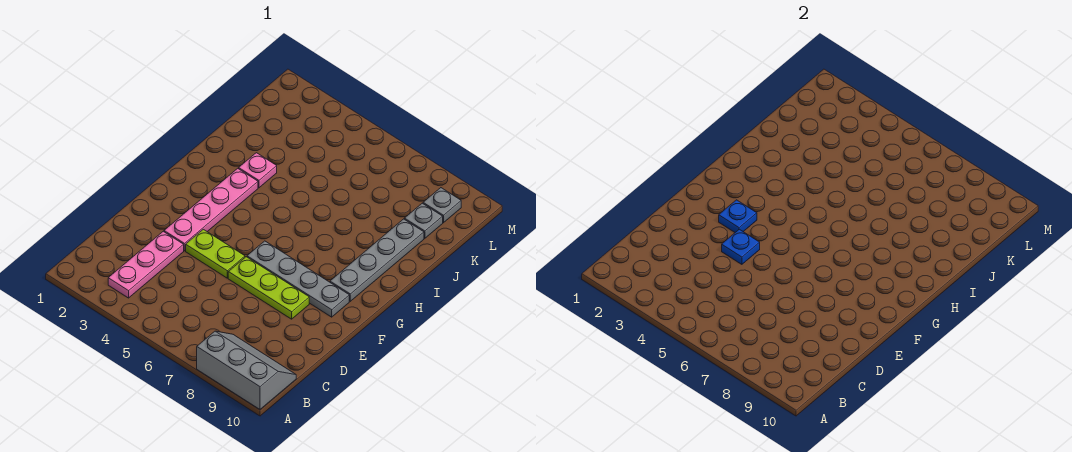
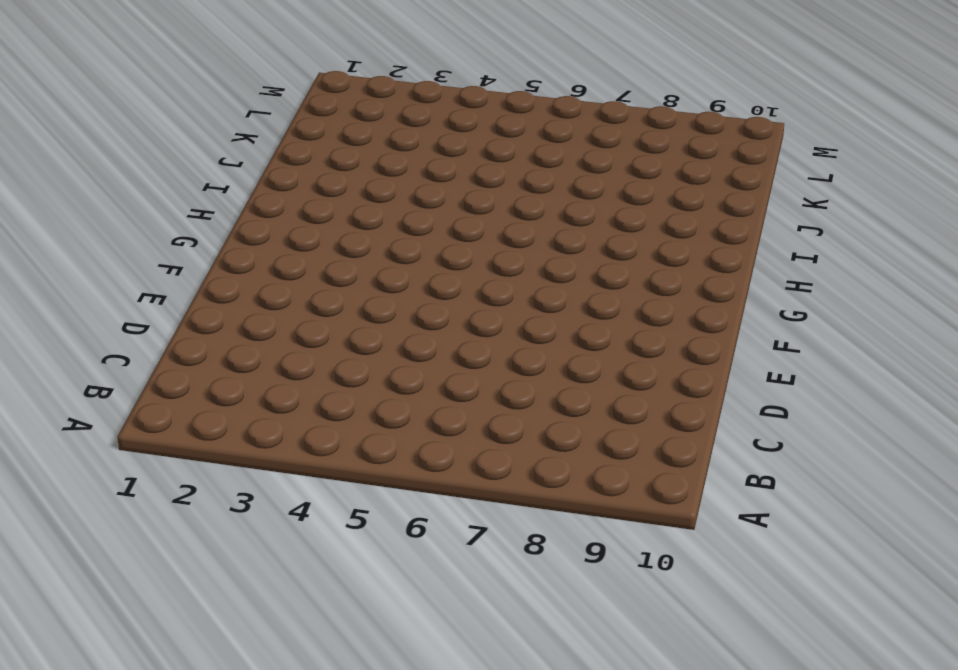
none -> grey 2x3 slope [197,331,296,409]
none -> pink 1x3 plate [108,231,184,298]
none -> pink 1x4 plate [164,168,258,251]

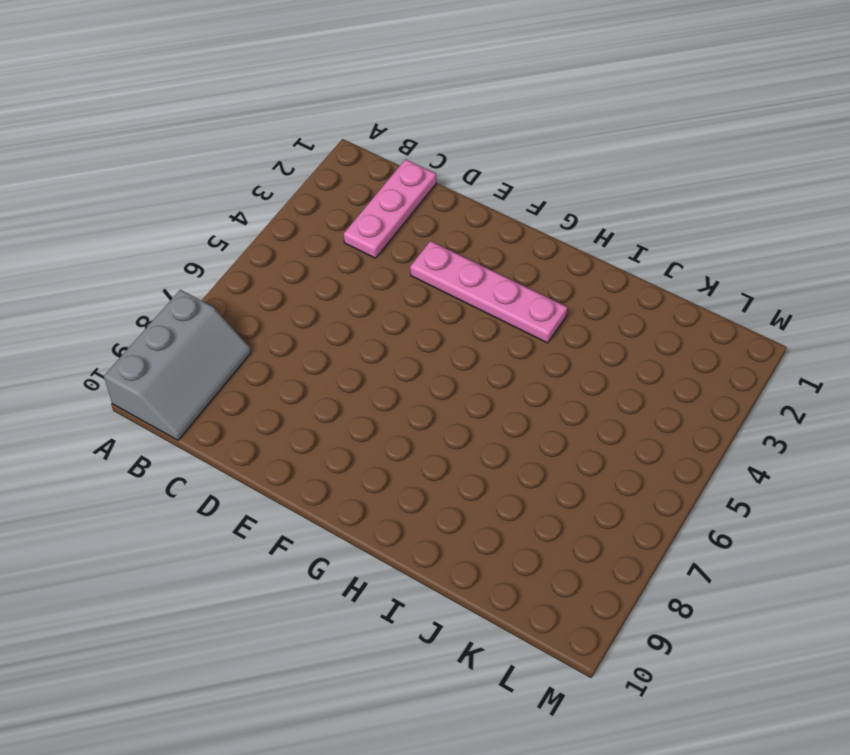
pink 1x3 plate [344,159,436,258] -> pink 1x3 plate turned to [108,231,184,298]
none -> lime 1x2 plate [186,229,245,278]
none -> lime 1x3 plate [228,257,309,319]
none -> grey 1x4 plate [247,241,349,317]

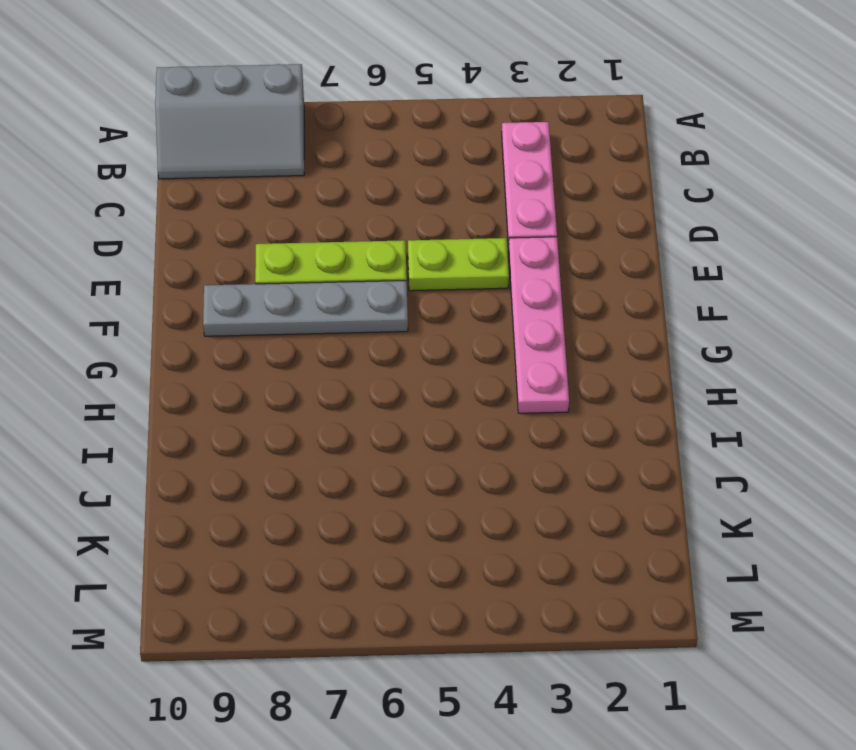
none -> grey 1x4 plate [330,219,424,301]
none -> pink 1x1 plate [239,153,277,188]
none -> grey 1x1 plate [404,203,443,238]

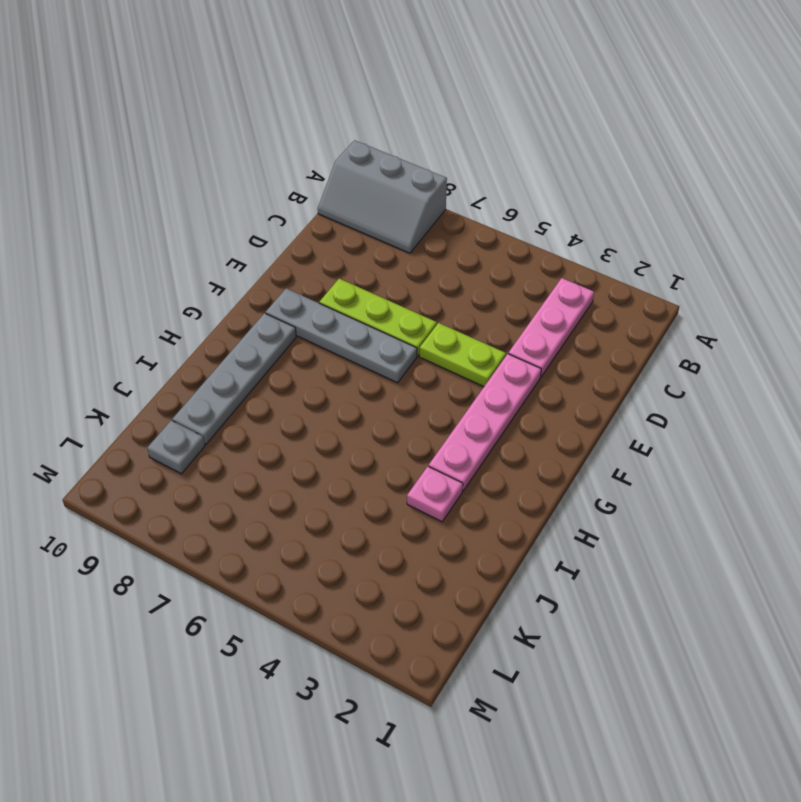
none -> grey 1x1 plate [423,188,461,223]
none -> blue 1x1 plate [722,229,760,264]
none -> blue 1x1 plate [719,200,757,232]

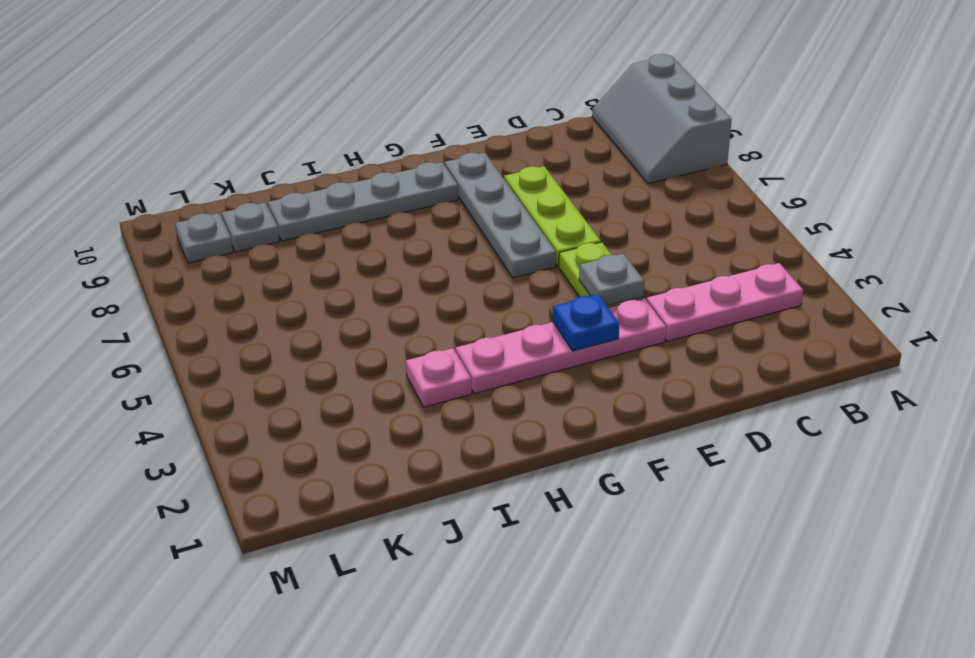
grey 1x1 plate [579,254,644,306] -> blue 1x1 plate [722,229,760,264]

